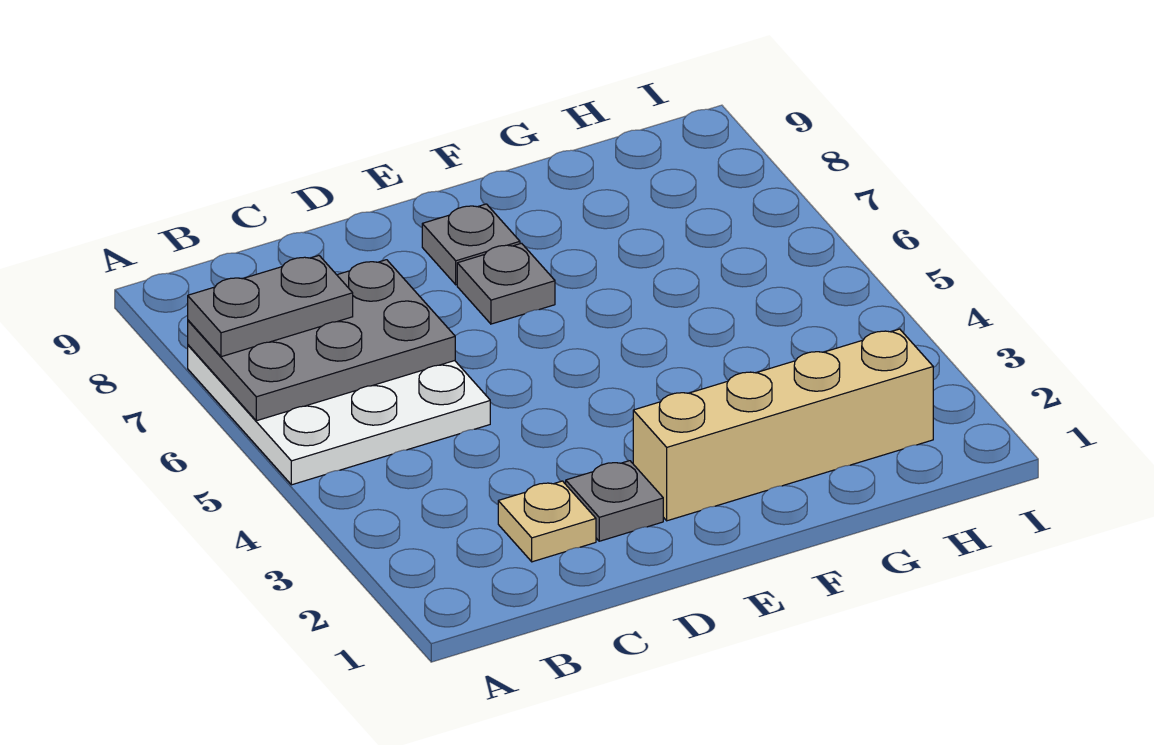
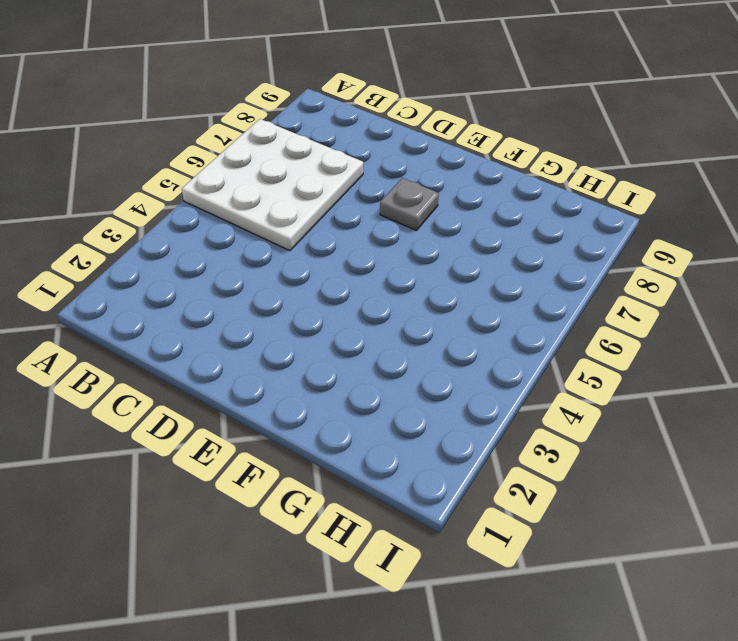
none -> tan 1x1 plate [498,481,596,562]
none -> grey 1x1 plate [566,461,663,541]

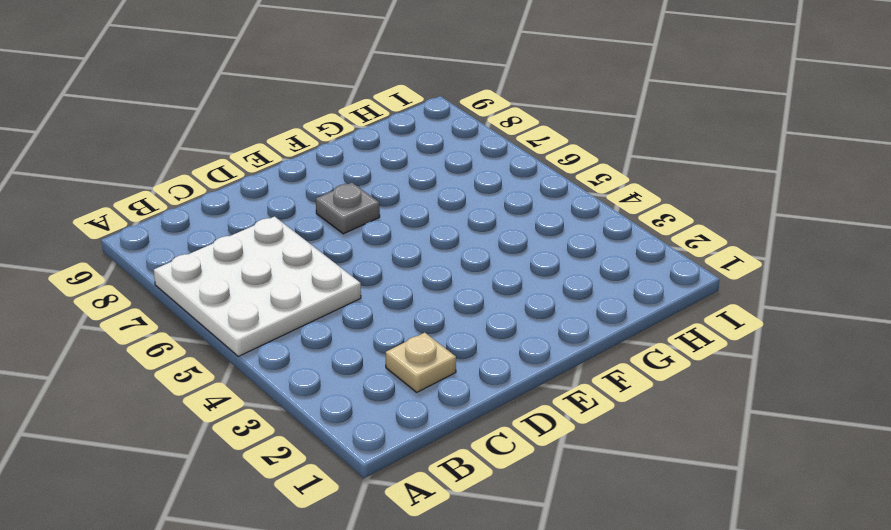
none -> grey 1x1 plate [566,461,663,541]
none -> tan 1x4 brick [633,329,933,521]

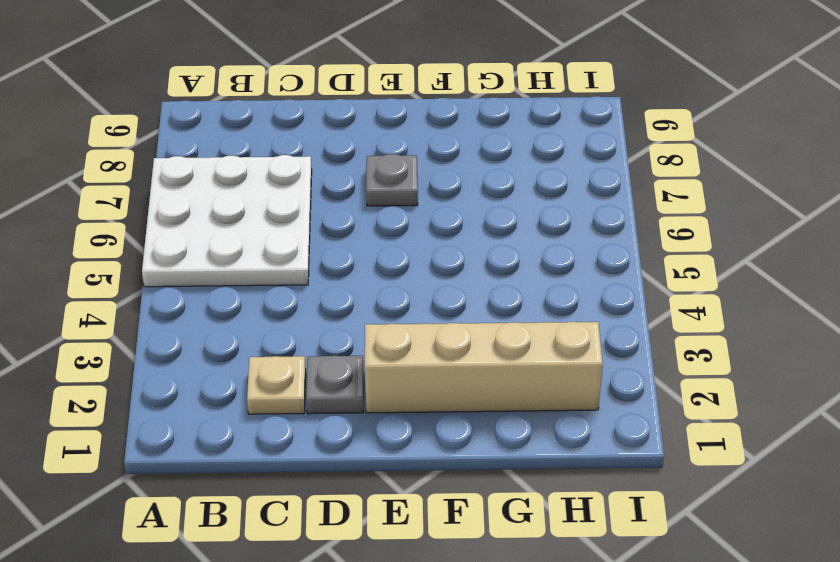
none -> grey 1x1 plate [422,204,520,285]
none -> grey 2x3 plate [188,260,455,421]

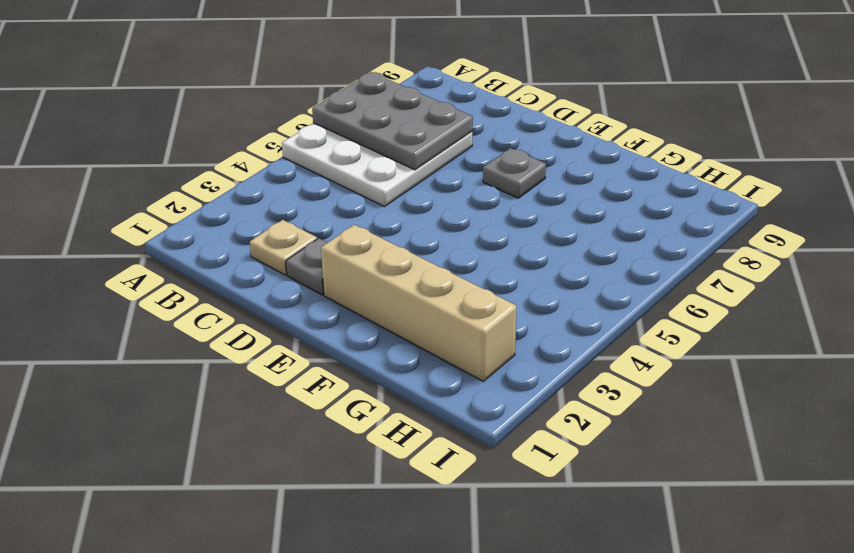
none -> grey 1x1 plate [422,204,520,285]
none -> grey 1x2 plate [188,256,353,357]

